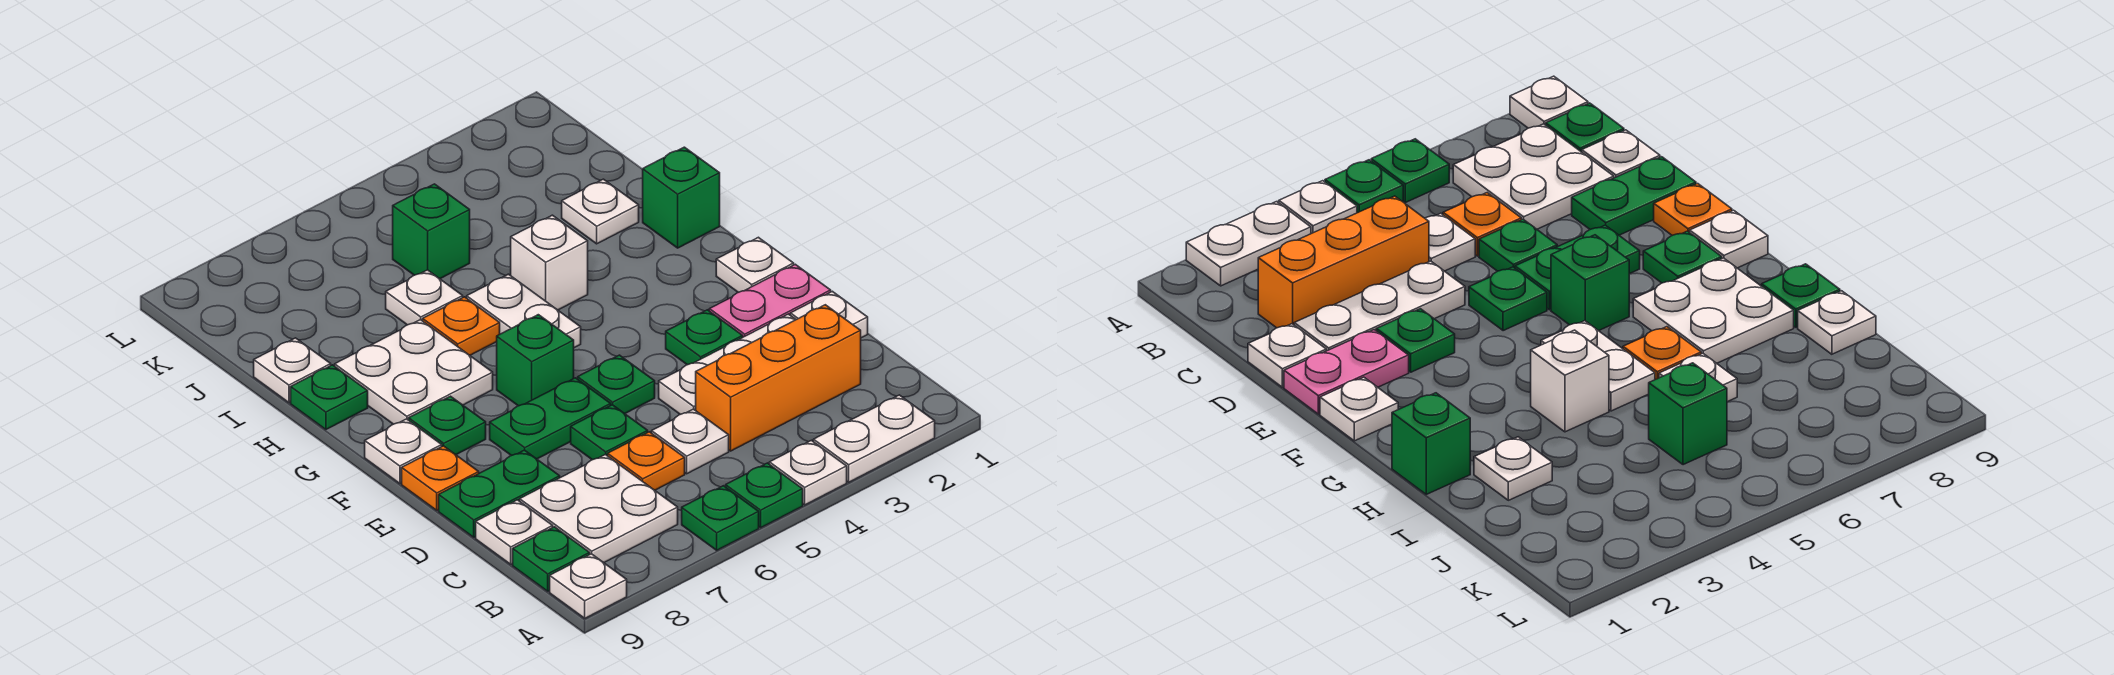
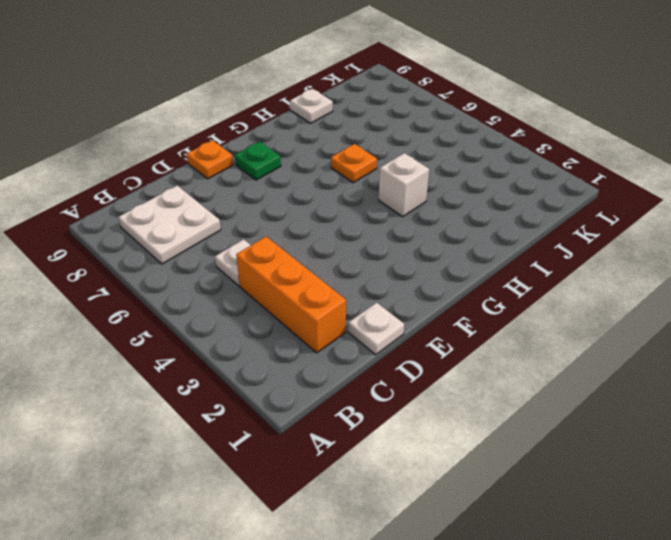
none -> white 1x2 plate [813,395,935,482]
none -> white 1x1 plate [769,440,847,505]
none -> green 1x1 plate [726,463,803,528]
none -> green 1x1 plate [682,486,759,550]

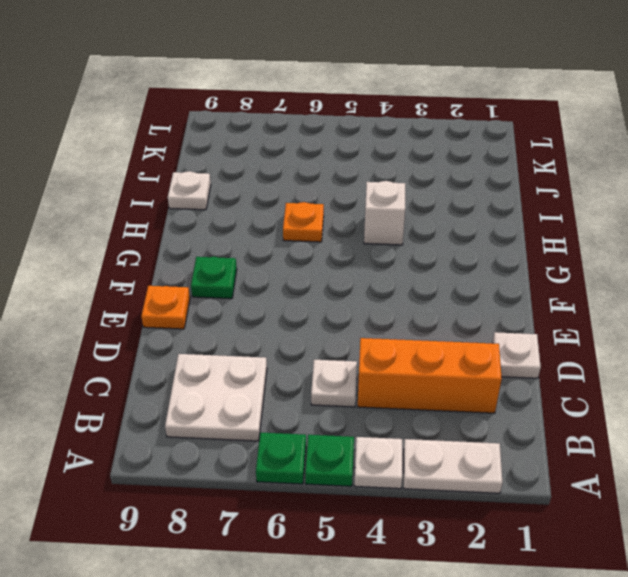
none -> white 1x1 plate [550,554,627,618]
none -> green 1x1 plate [513,527,590,591]
none -> orange 1x1 plate [608,432,685,490]
none -> white 1x1 plate [476,500,553,564]

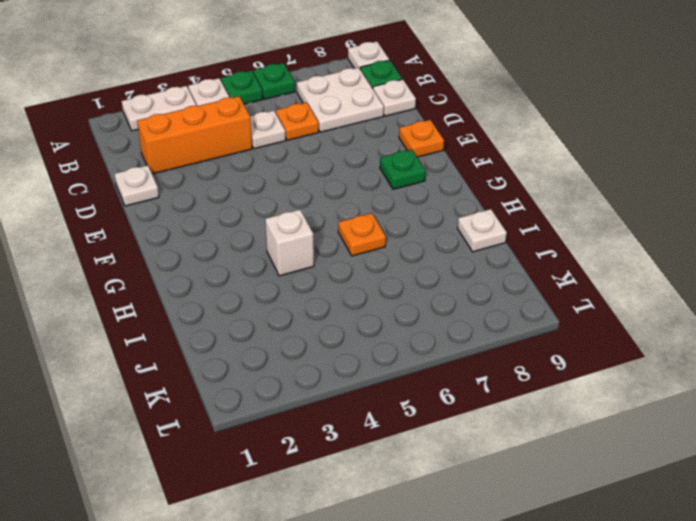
none -> white 1x3 plate [659,314,796,414]
none -> green 1x1 plate [571,405,648,460]
none -> green 1x2 plate [439,450,560,537]
none -> pink 1x2 plate [709,264,831,337]

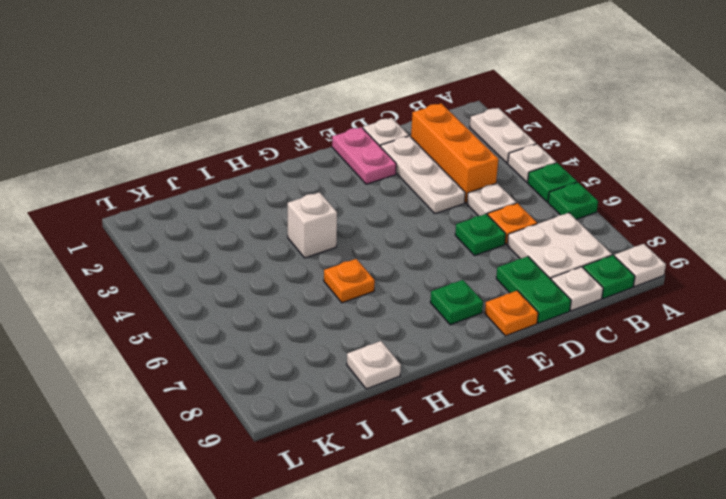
none -> green 1x1 plate [666,310,743,365]
none -> green 1x1 plate [578,355,655,414]
none -> green 1x2 plate [490,378,611,459]
none -> white 1x1 plate [716,237,794,292]

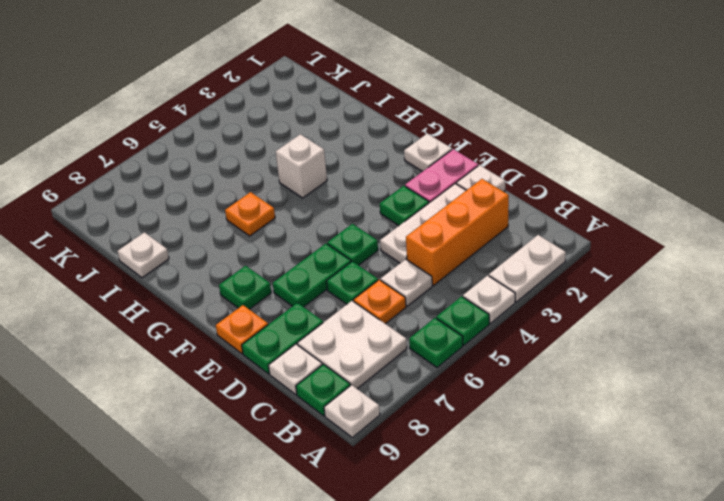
none -> green 1x1 brick [497,315,574,406]
none -> white 1x1 plate [365,419,442,484]
none -> white 1x2 plate [467,274,581,348]
none -> white 2x2 plate [335,320,493,424]

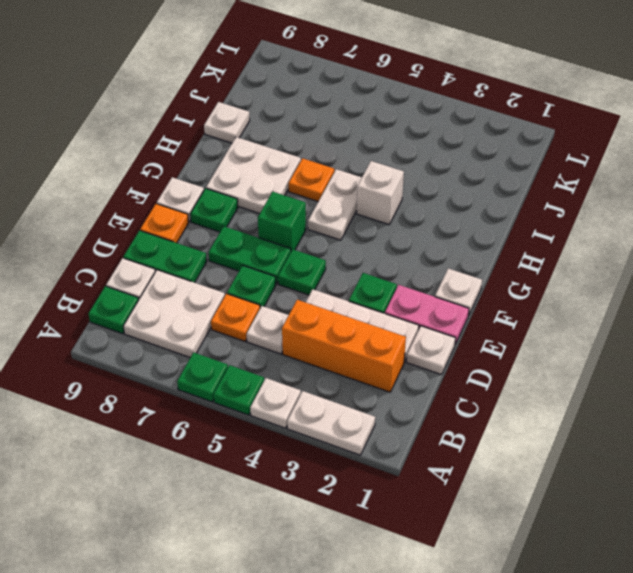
none -> white 1x1 plate [550,554,627,618]
none -> green 1x1 brick [643,147,720,248]
none -> green 1x1 plate [291,365,368,430]
none -> white 1x1 plate [562,179,639,244]

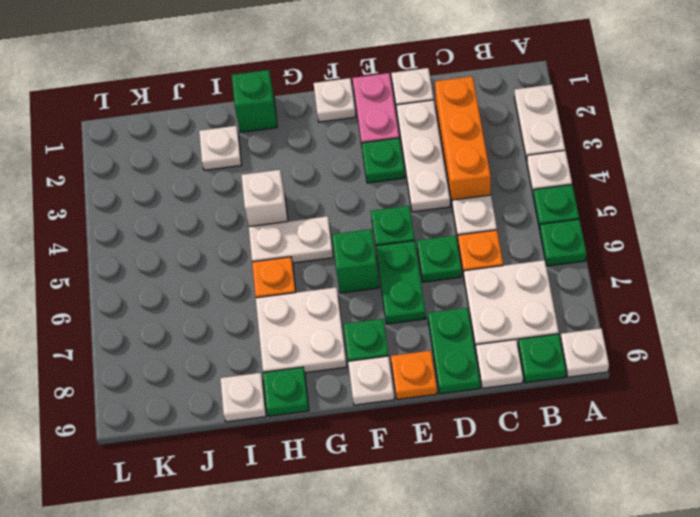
none -> white 1x1 plate [386,270,463,325]
none -> green 1x1 brick [393,184,470,279]

